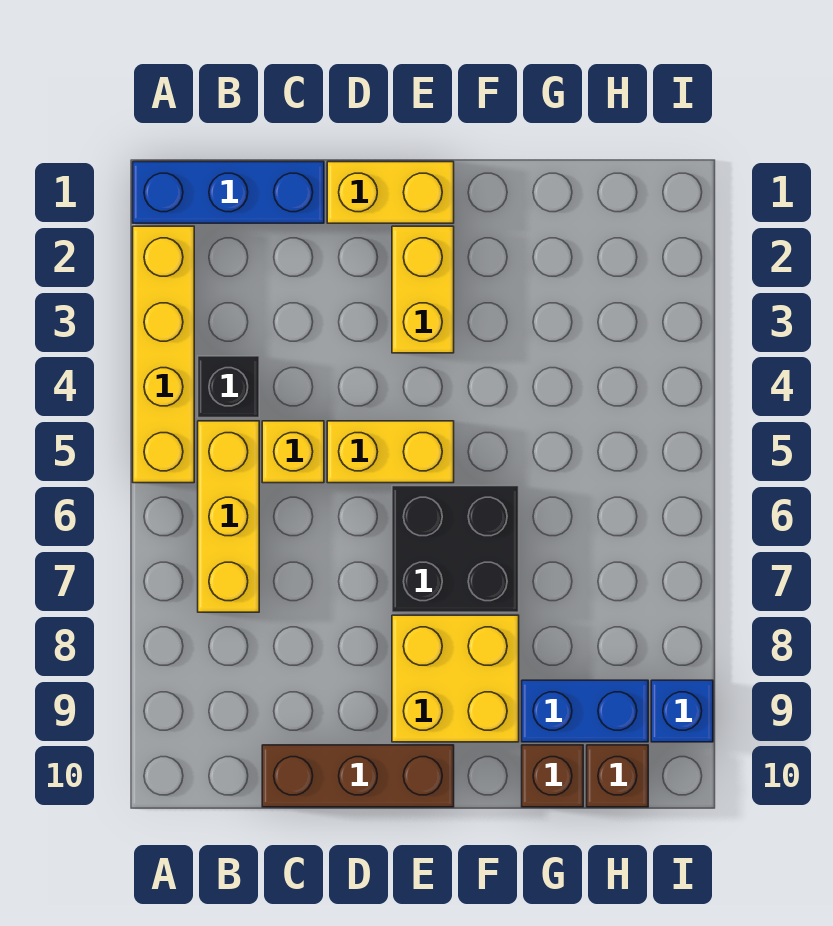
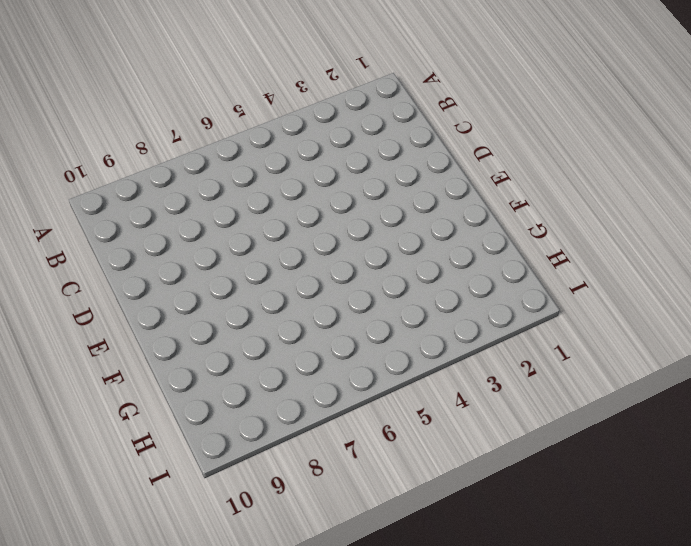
none -> blue 1x3 brick [133,162,324,223]
none -> yellow 1x4 brick [133,226,194,483]
none -> black 1x1 brick [198,356,259,418]

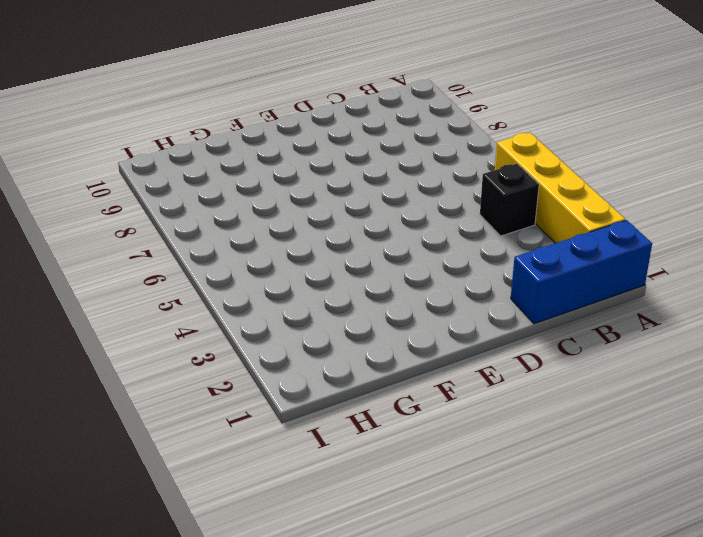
none -> yellow 1x3 brick [198,421,259,612]
none -> yellow 1x1 brick [262,421,324,483]
none -> brown 1x3 brick [262,745,454,807]

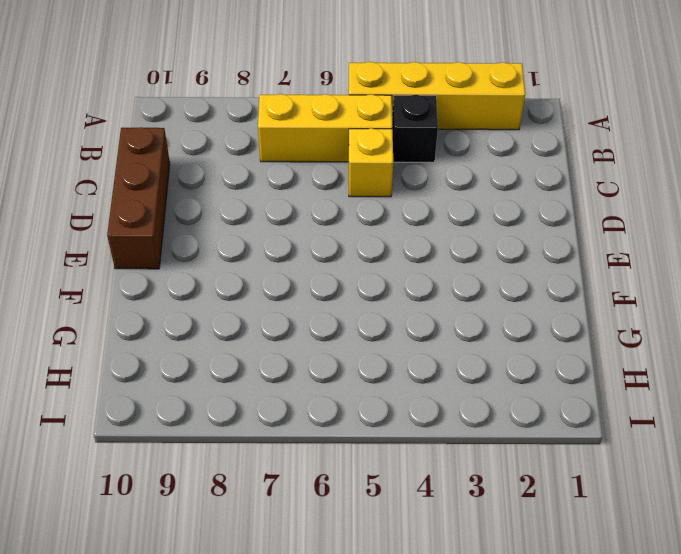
none -> blue 1x3 brick [133,162,324,223]
none -> yellow 1x2 brick [327,162,454,223]
none -> yellow 1x2 brick [327,421,454,483]

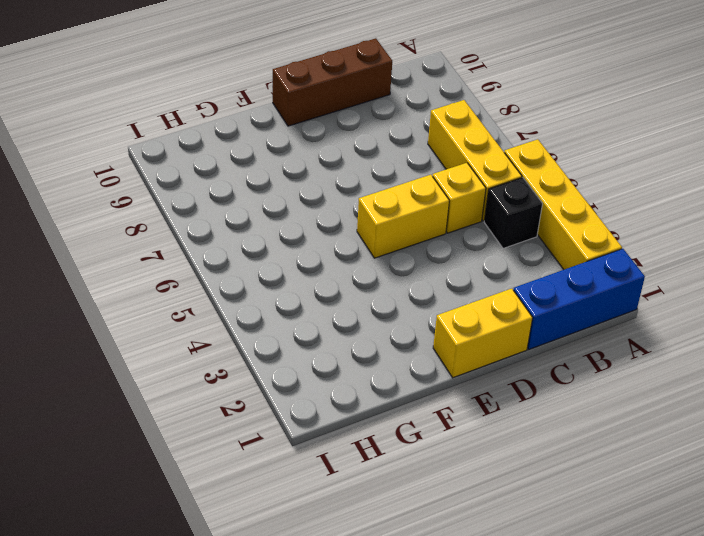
none -> yellow 1x2 brick [392,226,454,353]
none -> black 2x2 brick [392,486,519,612]
none -> yellow 2x2 brick [392,615,519,742]

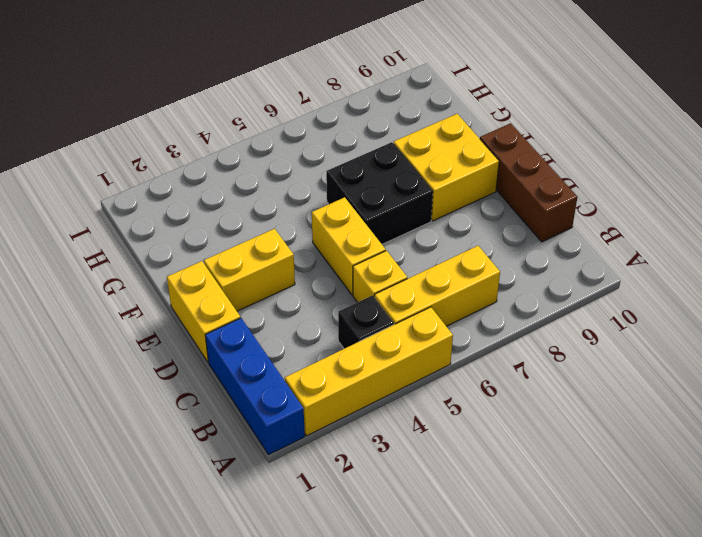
none -> blue 1x2 brick [522,680,648,742]
none -> brown 1x1 brick [522,745,583,807]
none -> brown 1x1 brick [587,745,648,807]

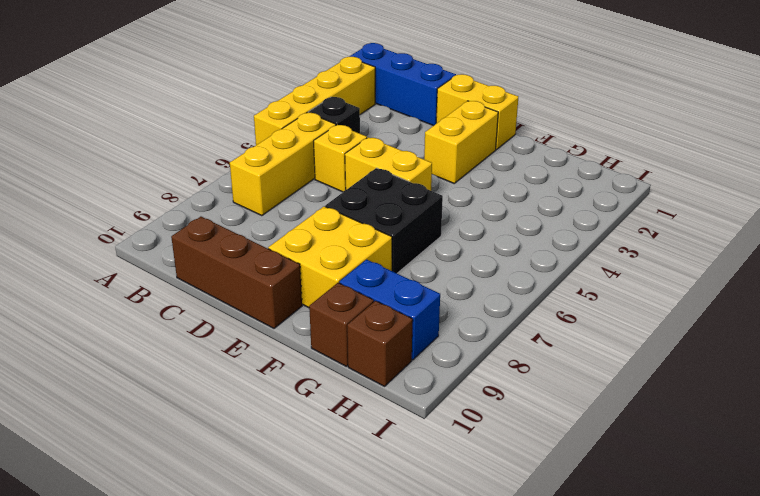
none -> blue 1x1 brick [651,680,713,742]

